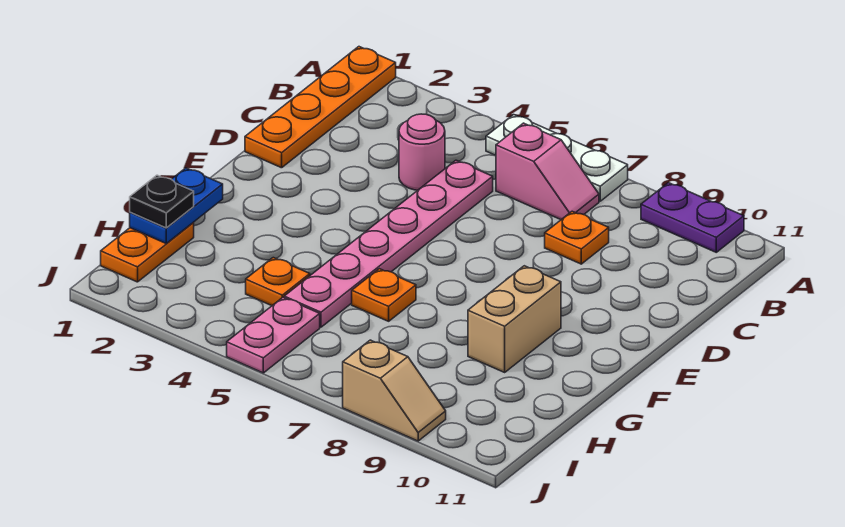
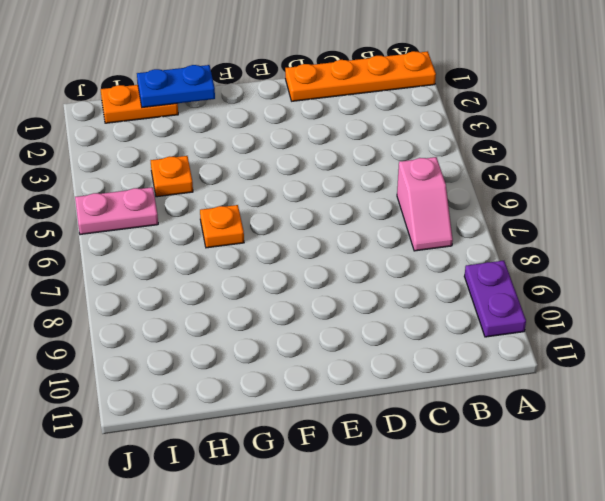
none -> white 1x3 plate [486,115,628,201]
none -> pink 1x1 round brick [399,114,445,190]
none -> pink 1x6 plate [284,160,493,327]

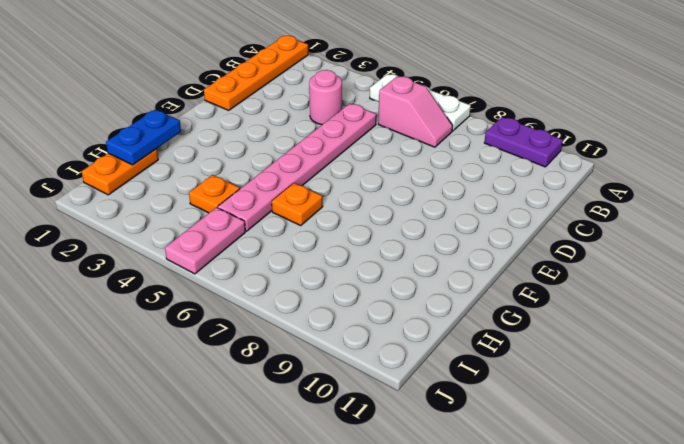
none -> orange 1x1 plate [545,211,609,264]
none -> tan 1x2 brick [468,266,561,372]
none -> tan 1x2 slope [343,340,446,441]

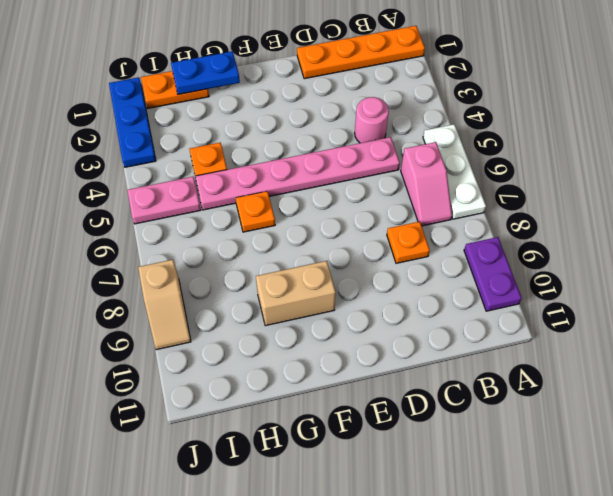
blue 1x3 plate [109,77,156,167] -> none
none -> black 1x1 plate [130,175,194,228]

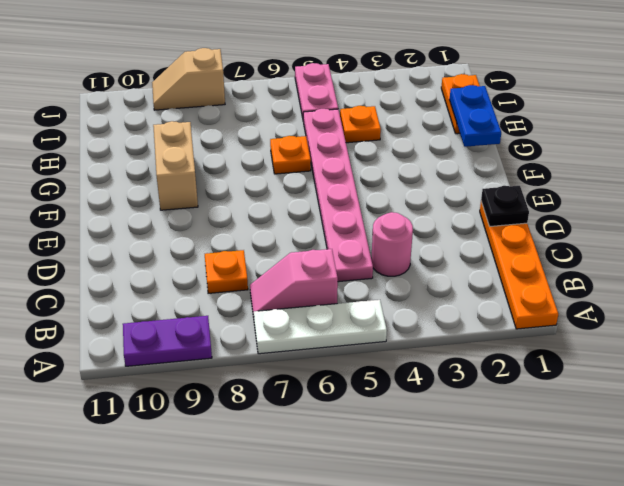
black 1x1 plate [481,186,529,227] -> black 1x1 plate moved to [130,175,194,228]

